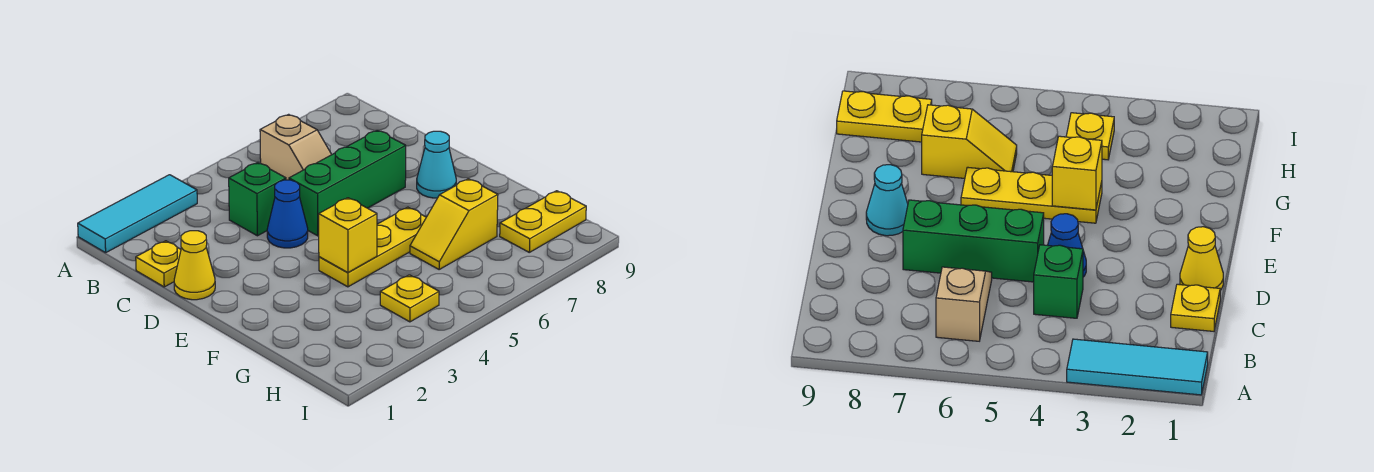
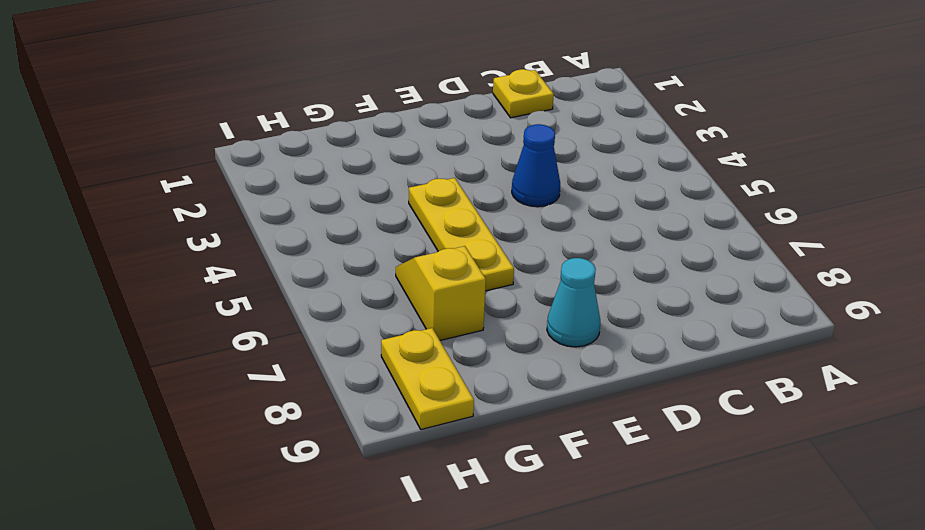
none -> cyan 1x3 tile [78,175,197,253]
none -> tan 1x2 slope [260,114,332,180]
none -> green 1x1 brick [229,163,286,236]

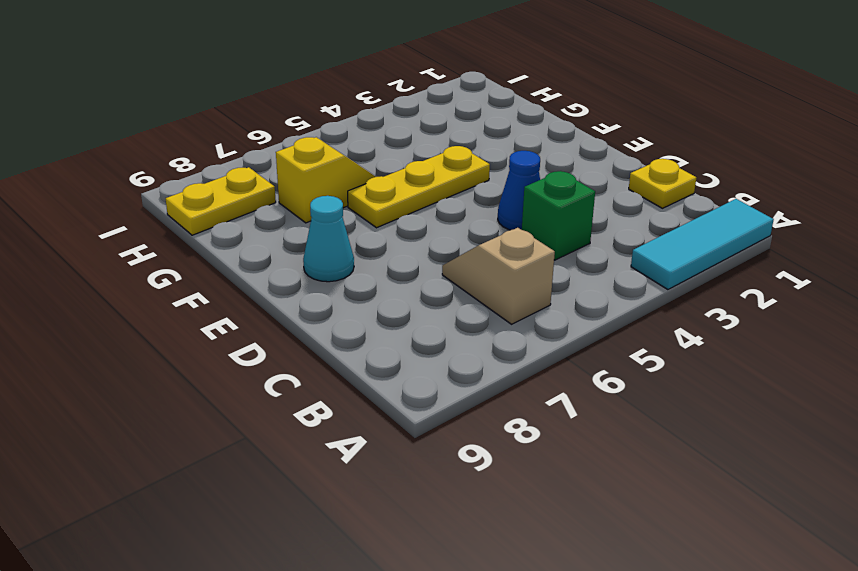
none -> yellow 1x1 cone [174,231,215,300]
none -> green 1x3 brick [289,130,406,236]
none -> yellow 1x1 plate [380,275,439,322]

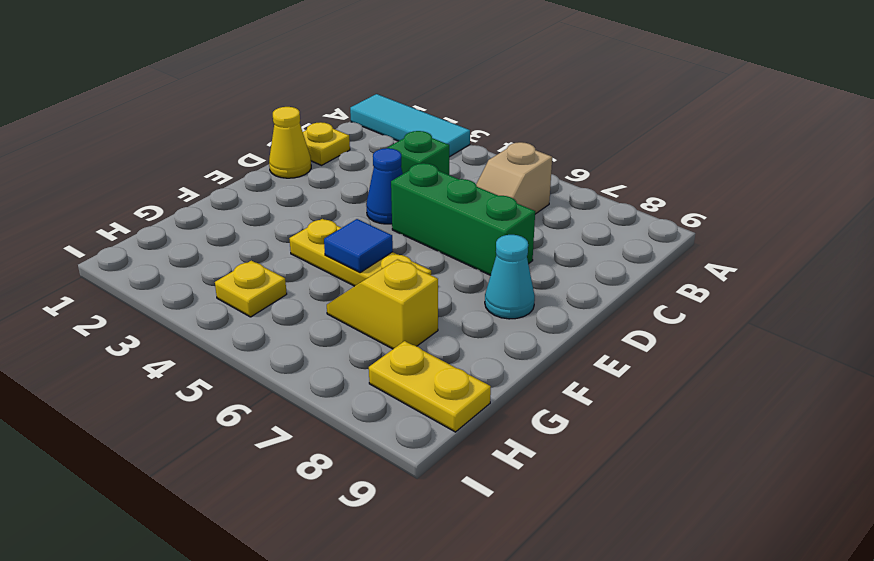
blue 1x1 tile [324,219,393,272] -> none
none -> yellow 1x1 brick [319,198,377,272]

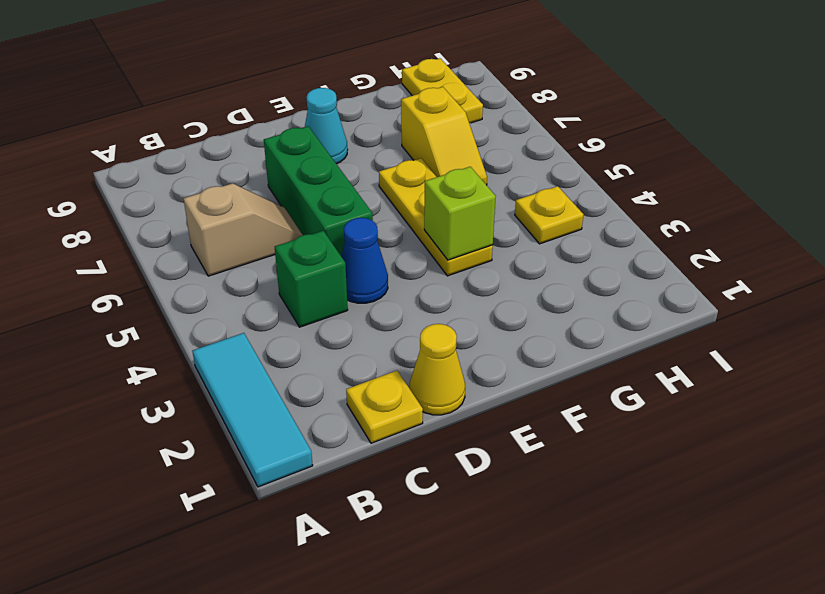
lime 1x1 brick [424,167,496,260] -> yellow 1x1 brick [319,198,377,272]

